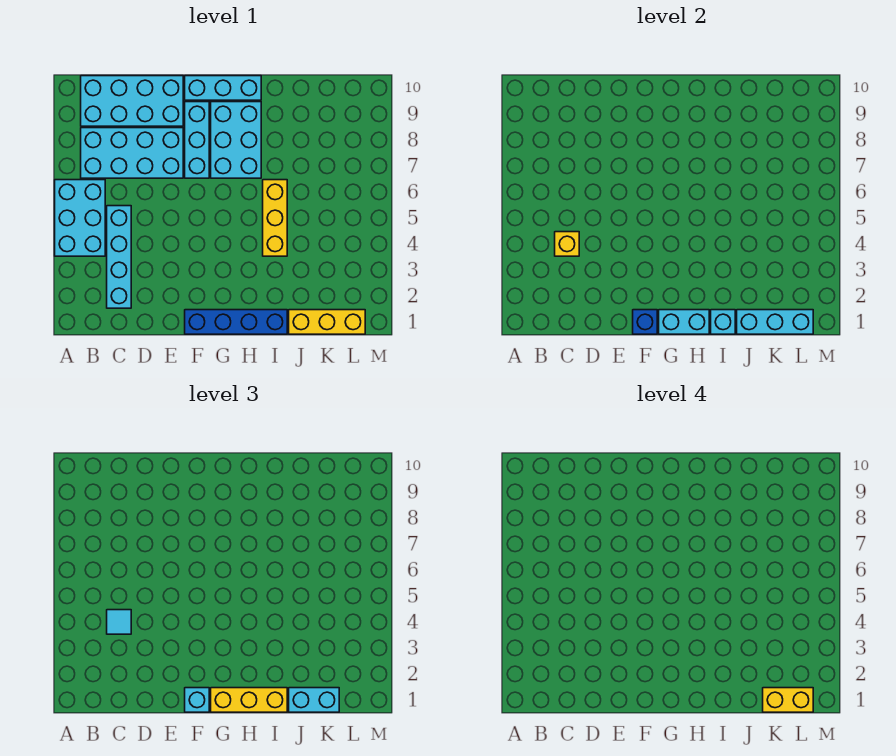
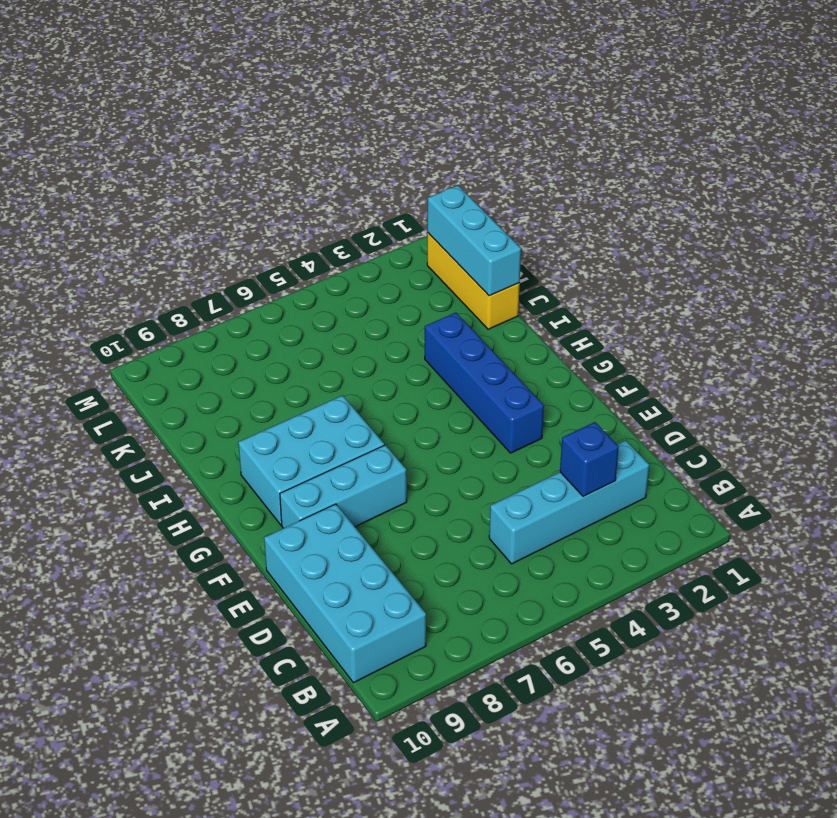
blue 1x1 brick [560,422,619,497] -> blue 1x1 brick moved to [633,310,657,334]
blue 1x4 brick [425,313,544,453] -> blue 1x4 brick moved to [185,310,287,334]
none -> cyan 2x3 brick [55,180,105,256]
none -> cyan 2x4 brick [81,128,183,178]
none -> cyan 1x3 brick [185,76,261,100]

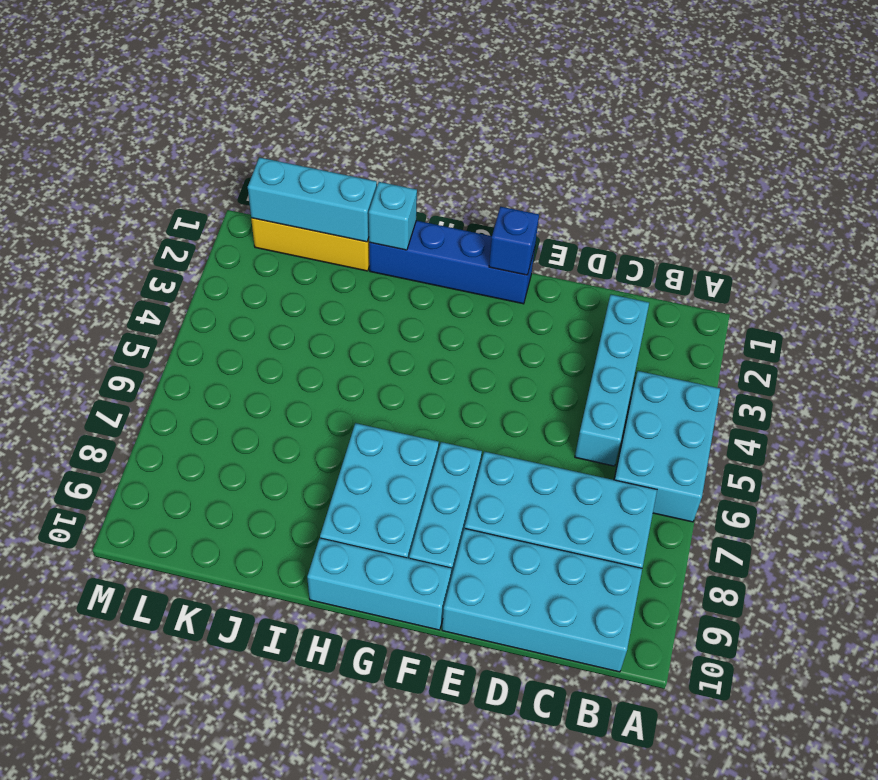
none -> yellow 1x3 brick [263,180,287,256]
none -> yellow 1x1 brick [555,232,579,256]
none -> cyan 1x2 brick [659,310,709,334]

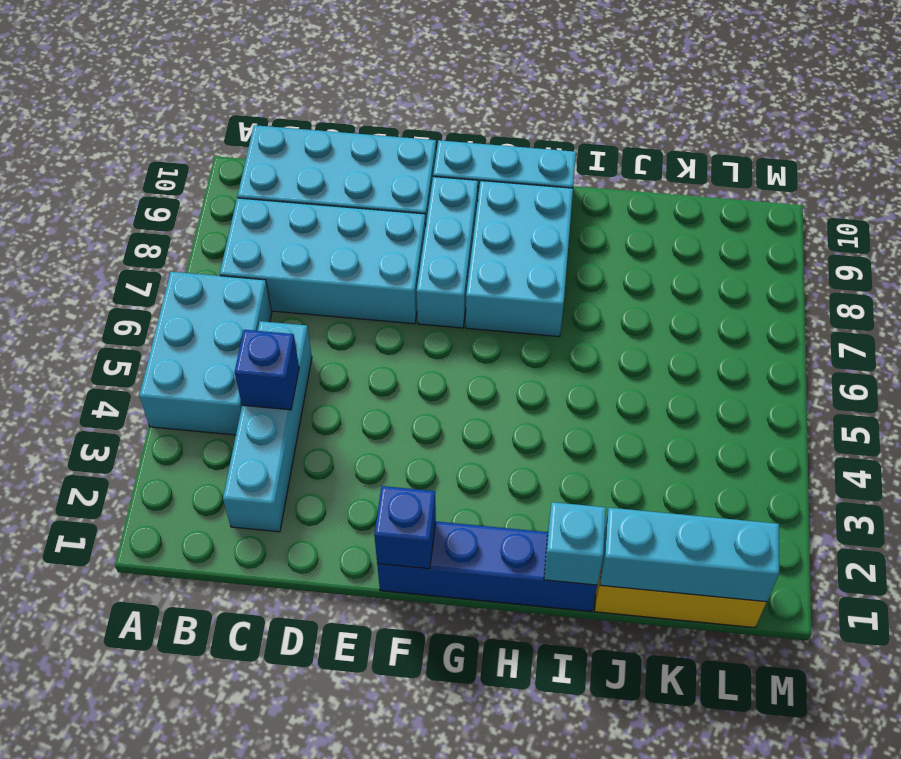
blue 1x1 brick [234,330,299,410] -> yellow 1x1 brick [555,232,579,256]
none -> yellow 1x3 brick [263,180,287,256]
none -> cyan 1x2 brick [659,310,709,334]
none -> cyan 1x1 tile [107,610,131,634]

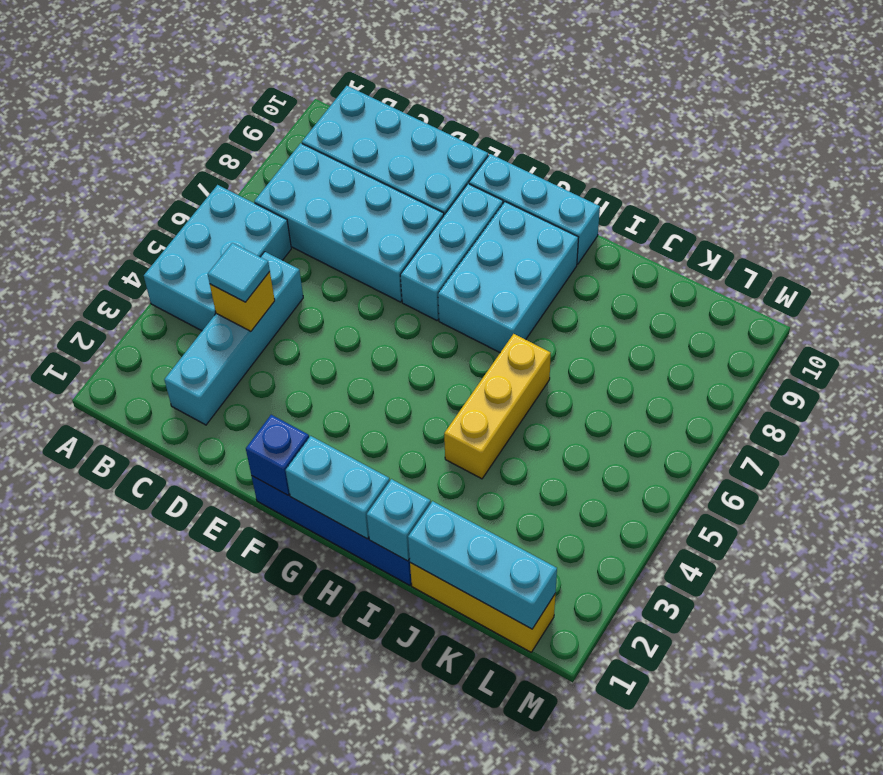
none -> cyan 1x1 brick [185,688,209,712]
none -> yellow 1x3 brick [211,688,287,712]
none -> cyan 1x2 brick [289,688,339,712]

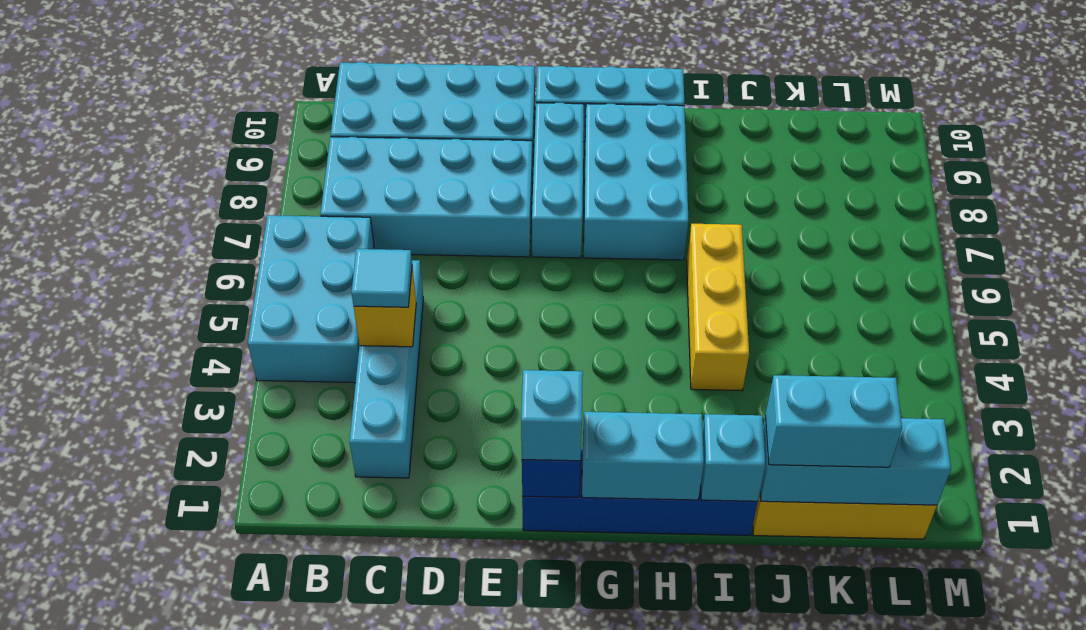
none -> yellow 1x3 brick [211,688,287,712]
none -> yellow 1x2 brick [763,688,813,712]

